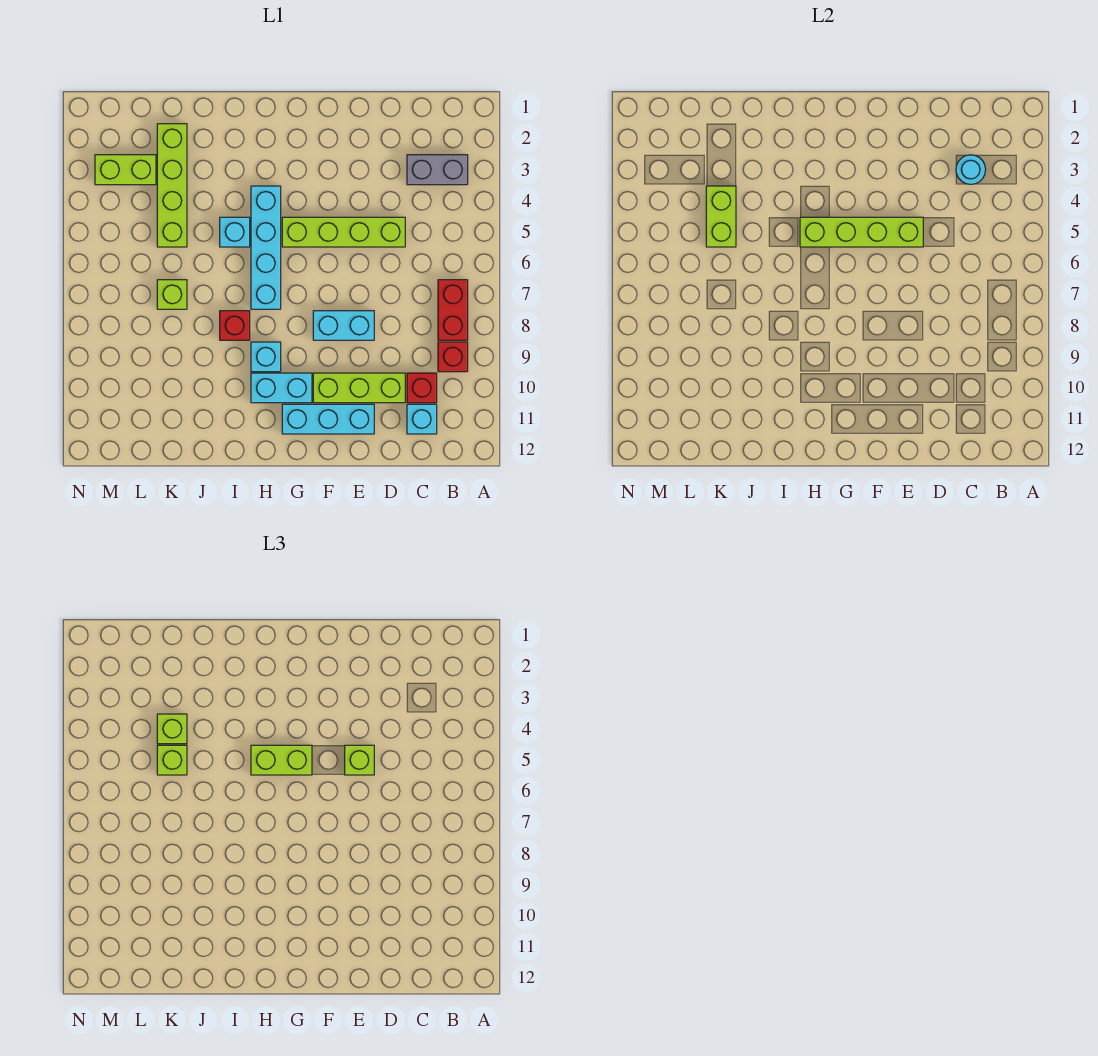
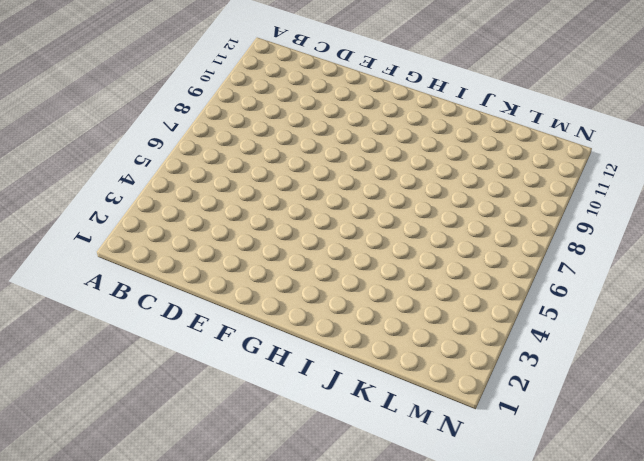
none -> grey 1x2 brick [407,155,468,185]
none -> red 1x2 brick [438,280,468,340]
none -> red 1x1 brick [438,342,468,372]

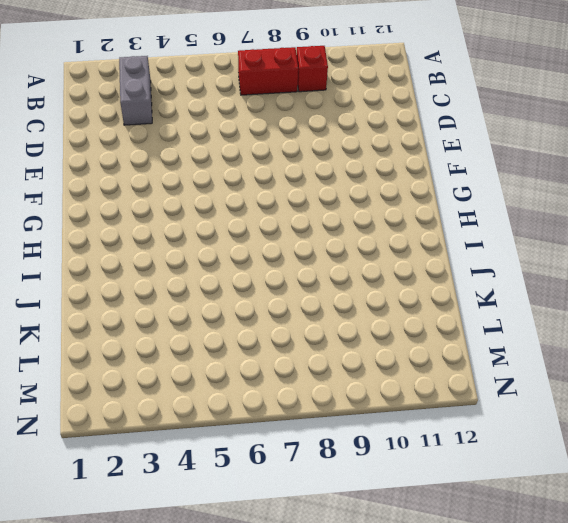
none -> red 1x1 brick [407,373,437,403]
none -> cyan 1x1 brick [407,404,437,434]
none -> lime 1x4 brick [282,217,405,247]

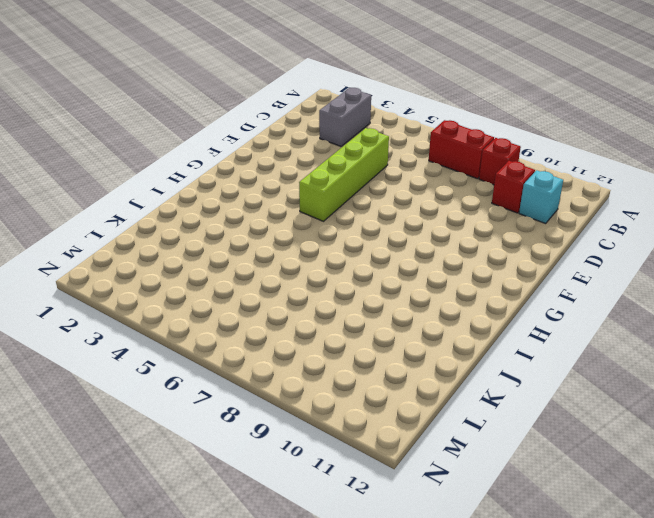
none -> lime 1x3 brick [313,373,405,403]
none -> cyan 1x2 brick [313,311,374,340]
none -> cyan 1x3 brick [282,404,374,434]

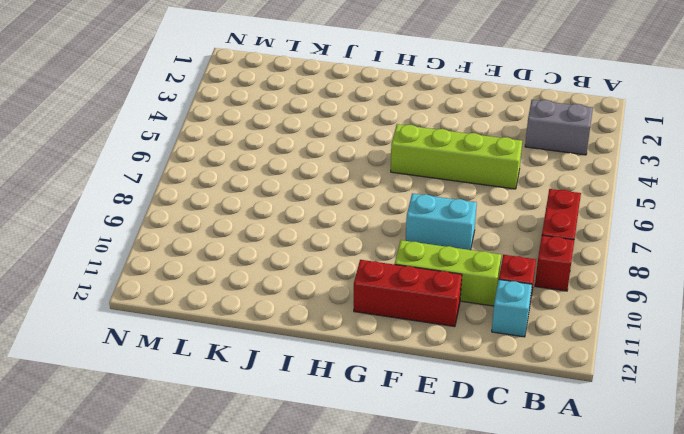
red 1x3 brick [354,260,462,327] -> cyan 1x3 brick [282,404,374,434]
none -> cyan 1x2 brick [251,373,312,403]
none -> cyan 1x4 brick [251,186,281,309]
none -> cyan 1x1 brick [251,342,281,372]

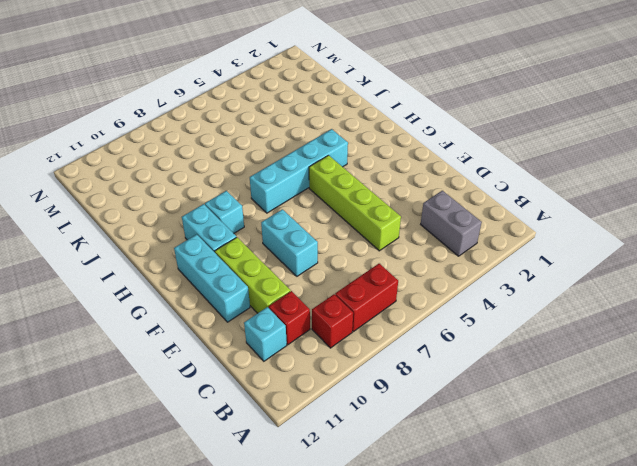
none -> cyan 1x1 brick [220,217,250,247]
none -> red 1x1 brick [220,311,250,340]
none -> lime 1x4 brick [157,124,187,247]

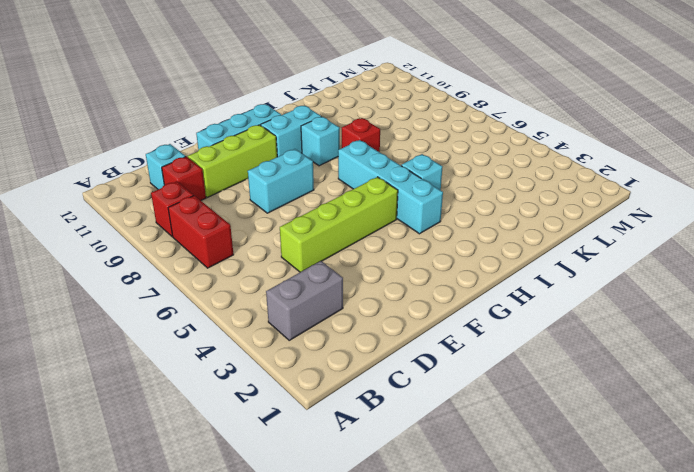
none -> lime 1x4 brick [157,124,187,247]
none -> lime 1x1 brick [157,280,187,309]
none -> lime 1x2 brick [95,155,156,185]

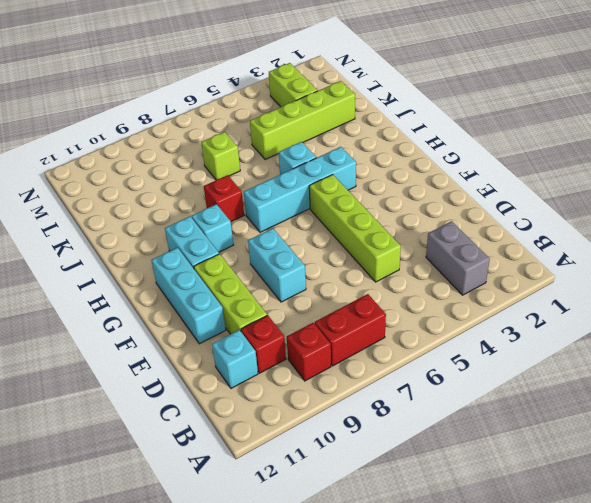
none -> cyan 1x1 round brick [956,155,986,184]
none -> lime 1x4 brick [800,217,923,247]
none -> lime 1x2 brick [706,186,736,247]

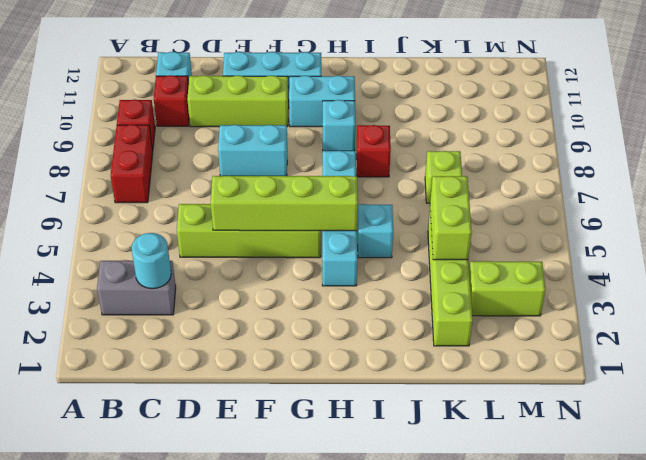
none -> lime 1x1 brick [345,745,374,775]
none -> lime 1x2 brick [251,745,312,775]
none -> lime 1x1 brick [157,714,187,744]

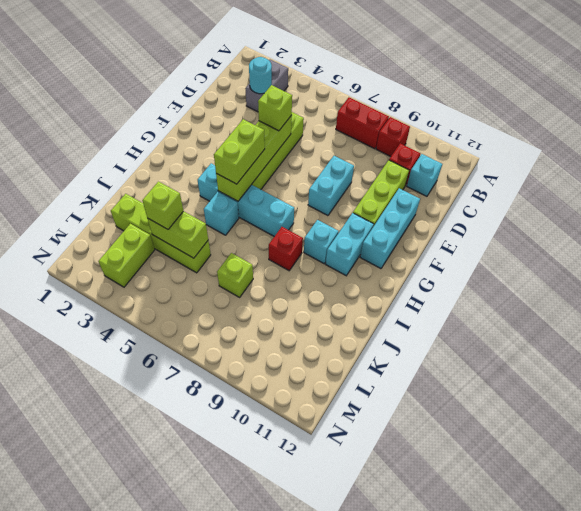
none -> lime 1x1 brick [157,745,187,775]

